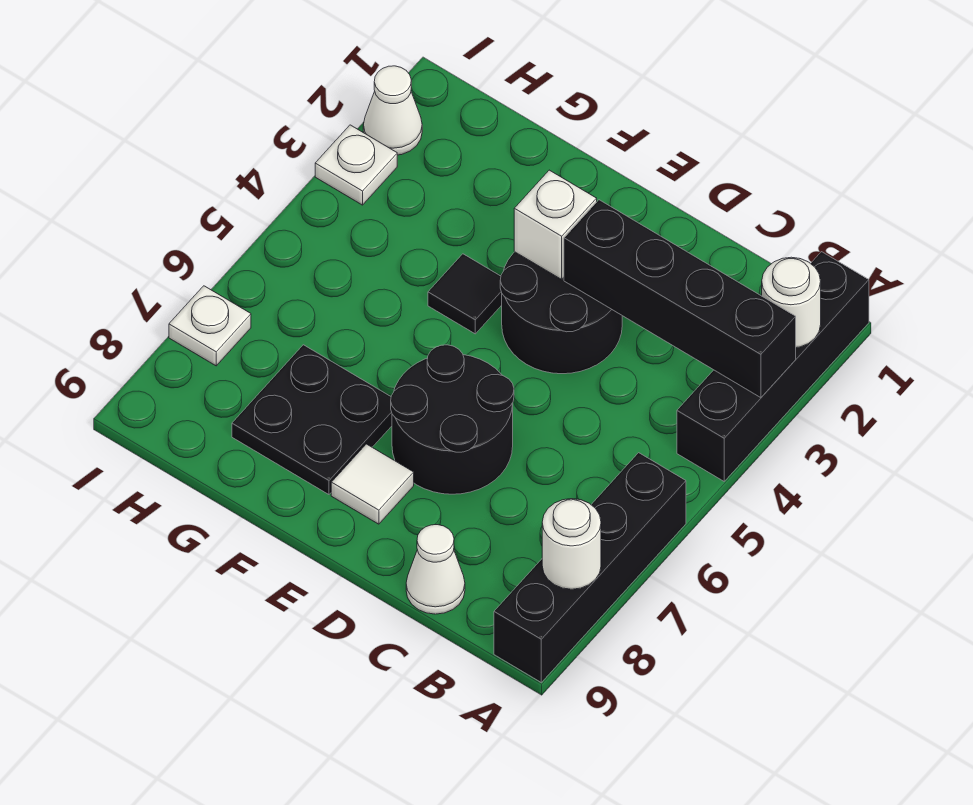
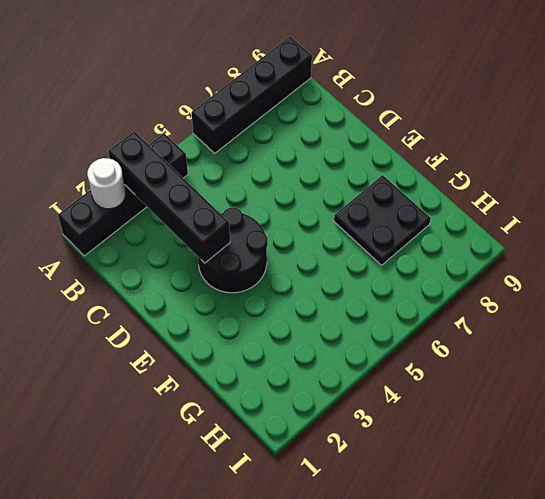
none -> white 1x1 cone [406,525,465,614]
none -> black 2x2 round brick [391,345,514,494]
none -> white 1x1 tile [331,444,414,524]

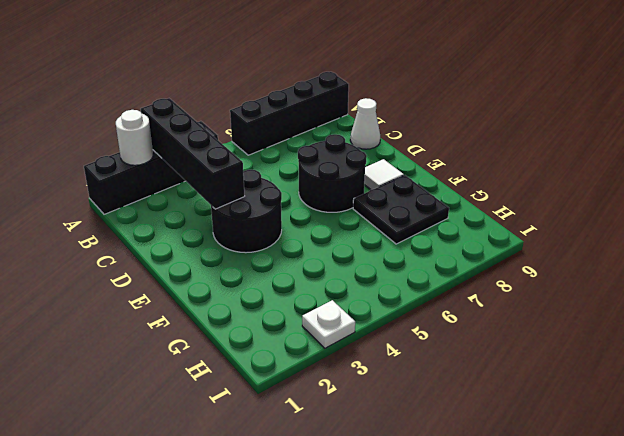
none -> black 1x1 tile [428,254,502,334]
none -> white 1x1 cone [363,66,422,155]
none -> white 1x1 plate [169,286,251,366]

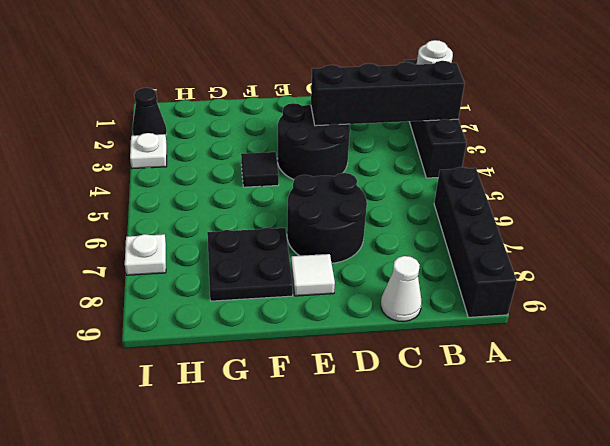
black 1x1 cone [132,88,167,136] -> white 1x1 cone [363,66,422,155]
none -> white 1x1 round brick [542,499,601,589]
none -> white 1x1 brick [514,170,597,279]

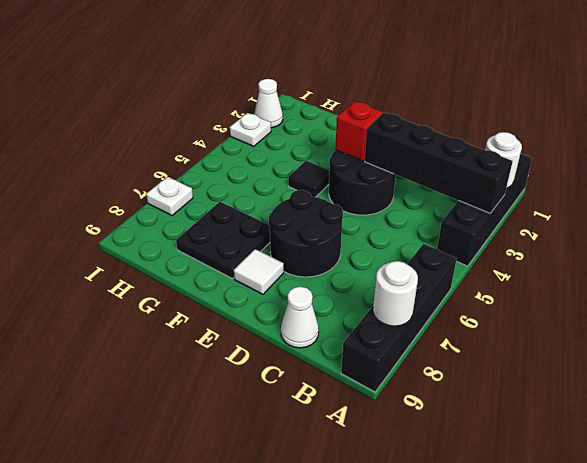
red 1x1 brick [335,101,382,161] -> white 1x1 brick [514,170,597,279]

